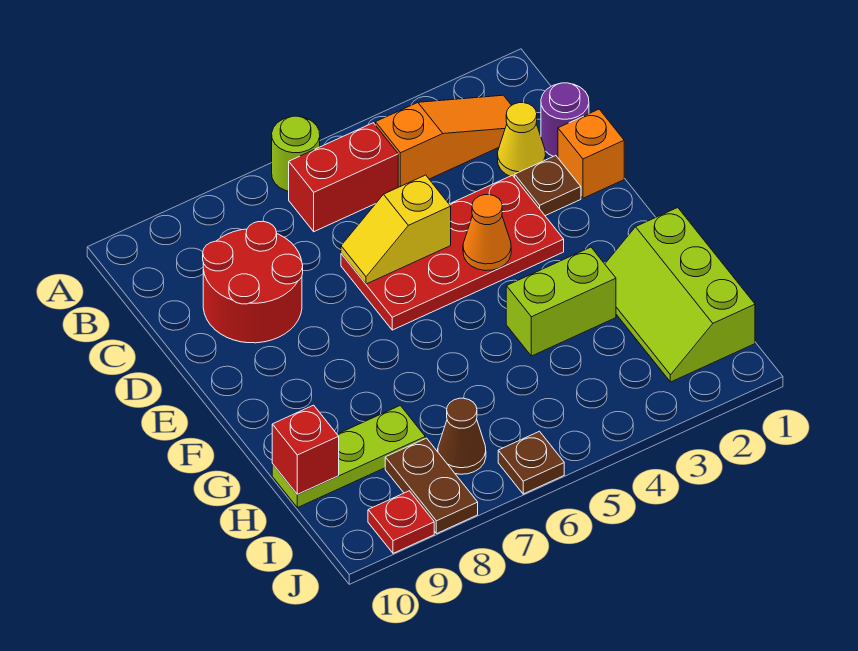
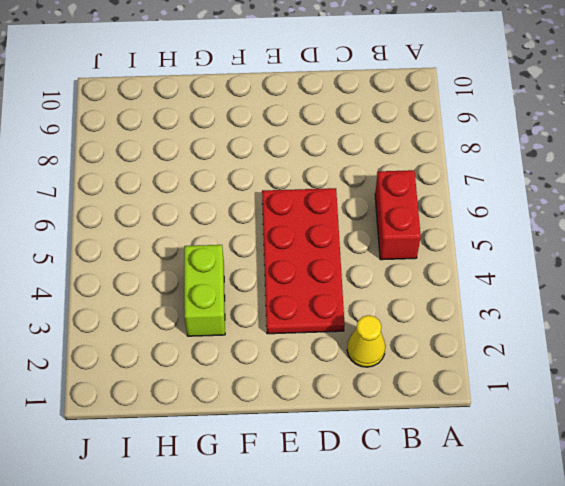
none -> lime 1x1 round brick [272,116,320,191]
none -> orange 1x3 slope [376,95,512,187]
none -> purple 1x1 round brick [541,83,589,157]

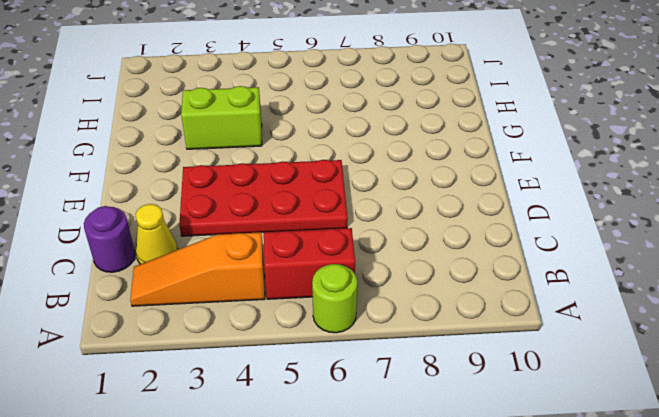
none -> red 2x2 round brick [203,221,303,343]
none -> orange 1x1 brick [558,109,624,198]
none -> brown 1x1 plate [515,156,581,216]

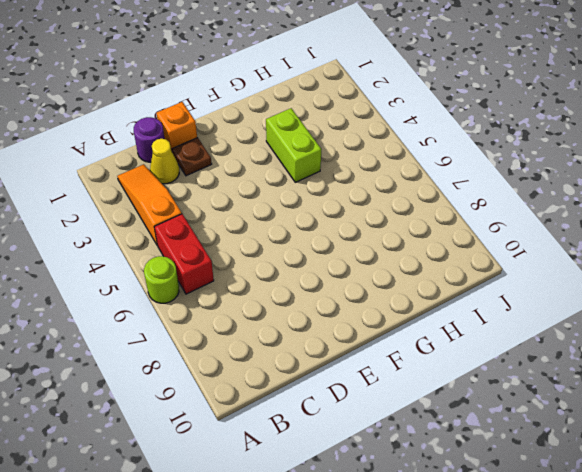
none -> red 2x2 round brick [203,221,303,343]
none -> red 2x4 plate [341,175,564,330]
none -> lime 2x3 slope [605,208,755,382]

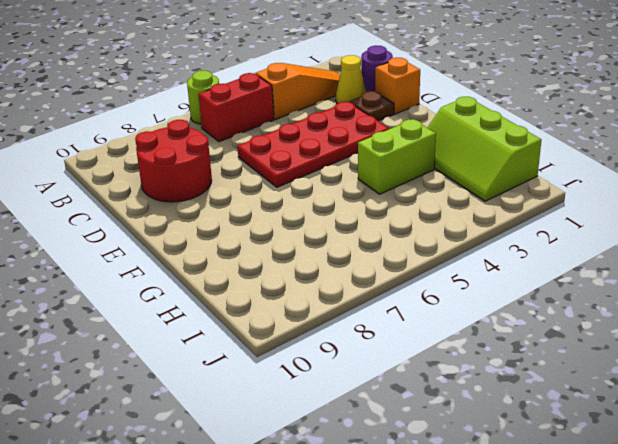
none -> lime 1x3 plate [272,405,425,508]
none -> brown 1x1 cone [438,398,486,474]
none -> brown 1x2 plate [385,438,478,534]

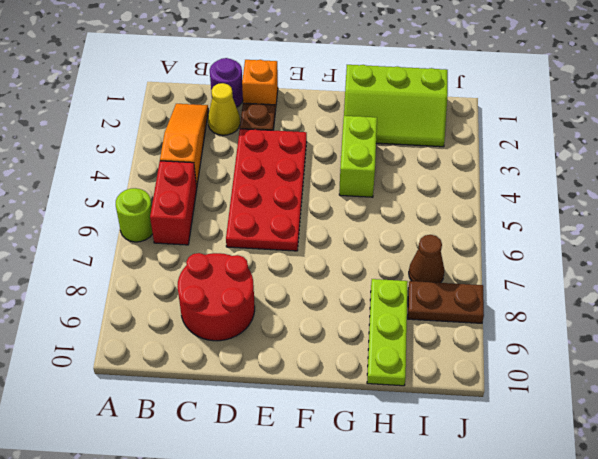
none -> brown 1x1 plate [498,431,564,494]
none -> red 1x1 plate [368,491,434,553]
none -> yellow 1x2 slope [341,175,451,284]

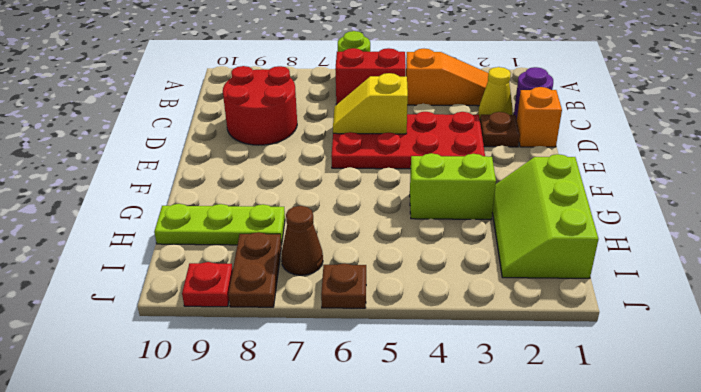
none -> orange 1x1 cone [463,195,511,271]
none -> red 1x1 brick [272,405,339,494]

